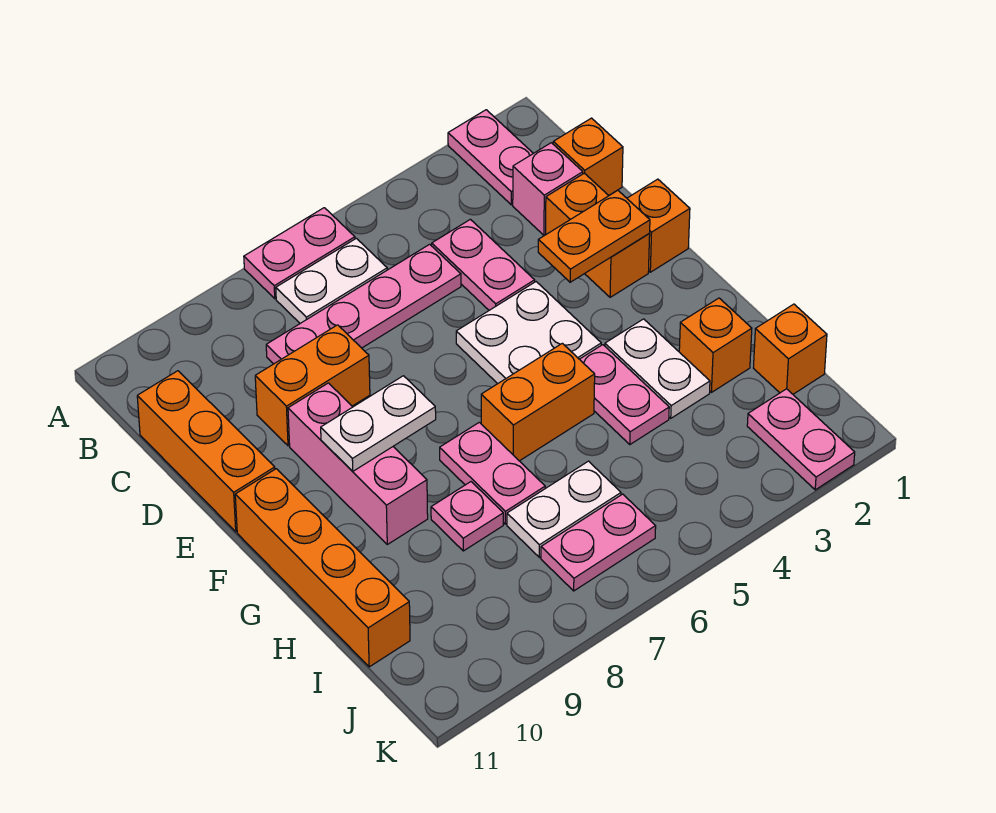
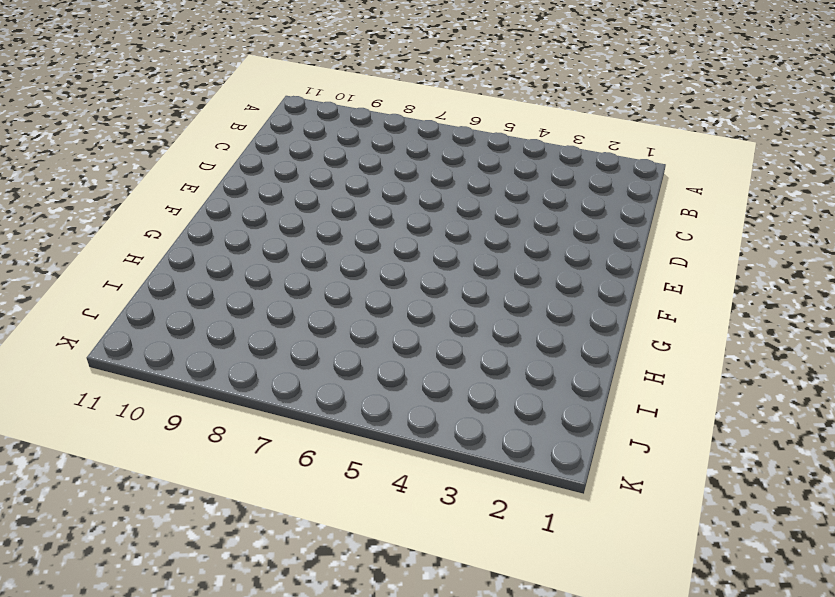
none -> pink 1x2 plate [448,110,533,205]
none -> pink 1x2 plate [244,208,355,299]
none -> white 1x2 plate [276,238,387,323]

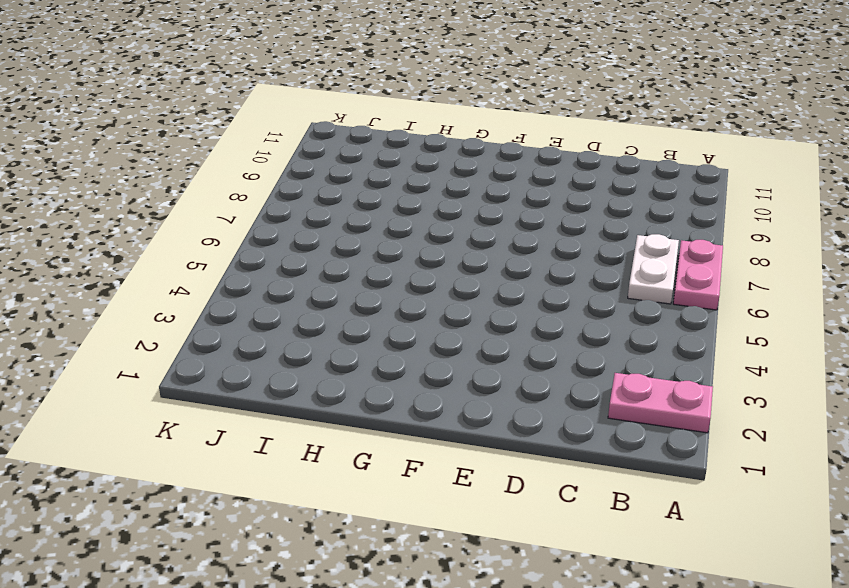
none -> orange 1x1 brick [553,118,623,195]
none -> pink 1x1 brick [513,143,583,235]
none -> pink 1x2 plate [432,219,535,310]

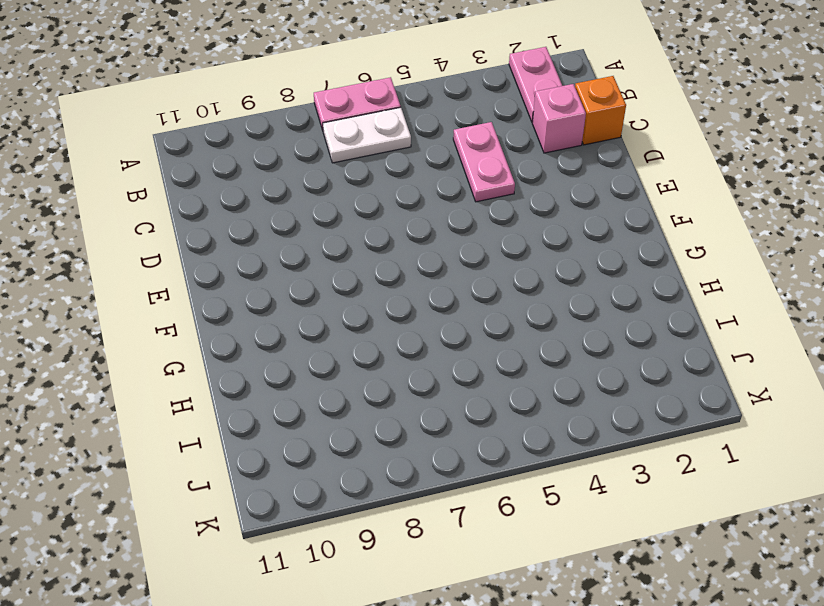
none -> pink 1x4 plate [266,244,461,364]
none -> orange 1x3 brick [137,371,275,532]
none -> orange 1x2 brick [546,173,650,297]

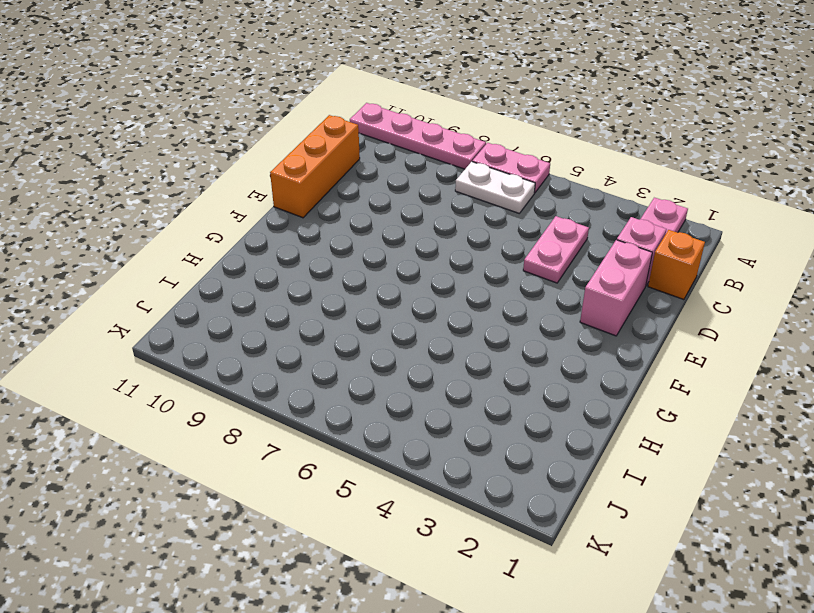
pink 1x4 plate [350,103,486,169] -> pink 1x4 plate moved to [266,244,461,364]
pink 1x2 brick [580,240,652,336] -> orange 1x2 brick [546,173,650,297]
none -> orange 1x2 brick [255,325,370,446]
none -> orange 1x1 brick [627,179,690,272]
none -> white 2x2 plate [456,282,601,384]

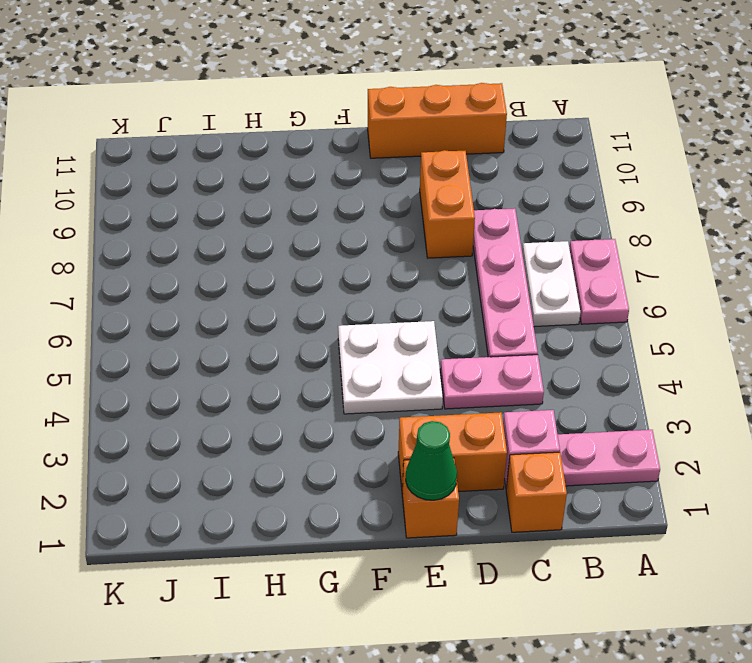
green 1x1 cone [406,421,457,500] -> none
none -> pink 1x3 brick [288,383,428,544]
none -> orange 1x4 brick [235,469,410,667]
none -> white 1x2 plate [605,319,710,418]

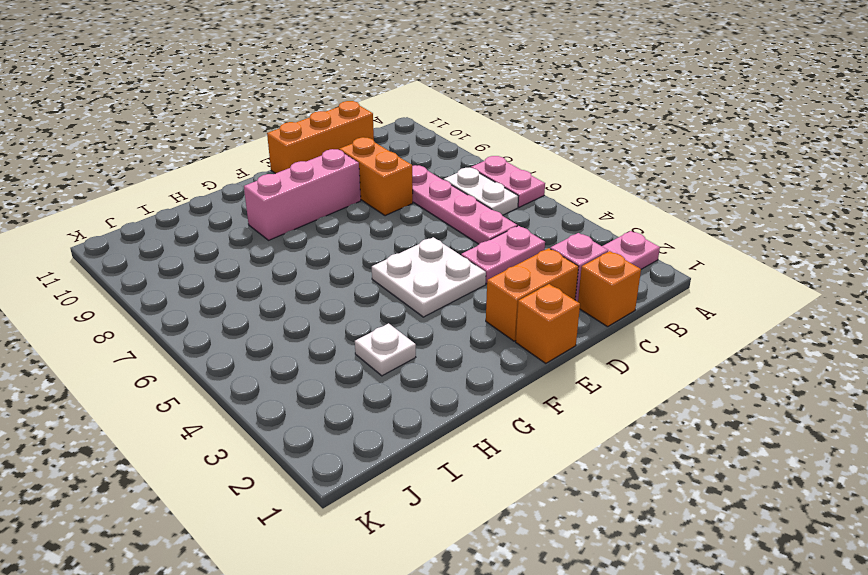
white 1x1 plate [355,323,416,376] -> white 1x2 plate [605,319,710,418]
none -> orange 1x4 brick [235,469,410,667]
none -> pink 1x2 plate [580,345,669,444]
none -> orange 1x2 brick [481,343,595,461]

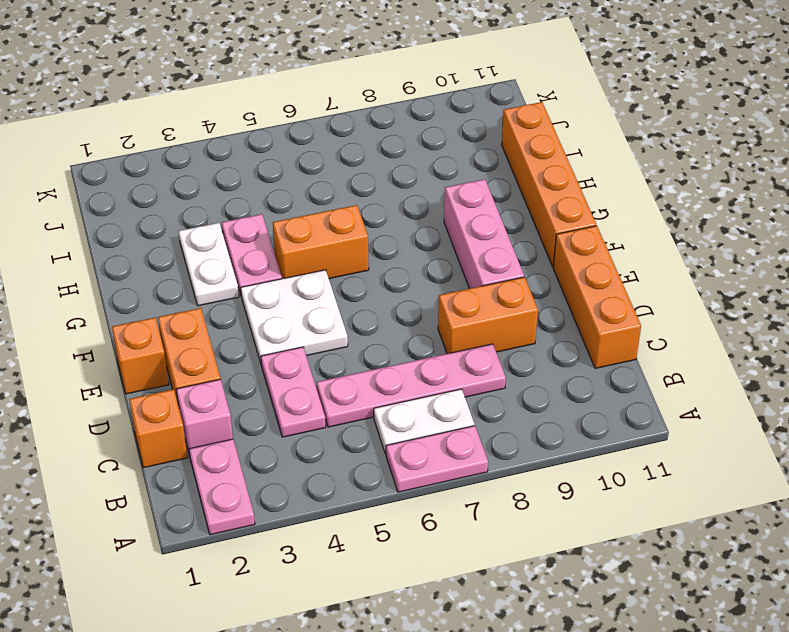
none -> pink 1x2 plate [440,422,545,524]
none -> orange 1x1 brick [679,298,752,392]
none -> pink 1x1 plate [431,482,503,551]

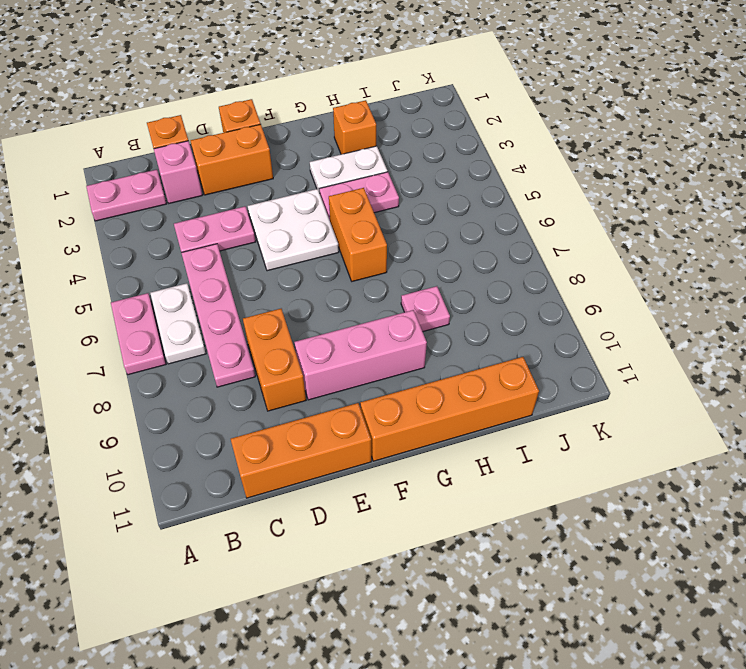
none -> pink 1x2 plate [440,422,545,524]
none -> orange 1x1 brick [754,304,827,394]
none -> white 1x2 plate [507,461,621,557]

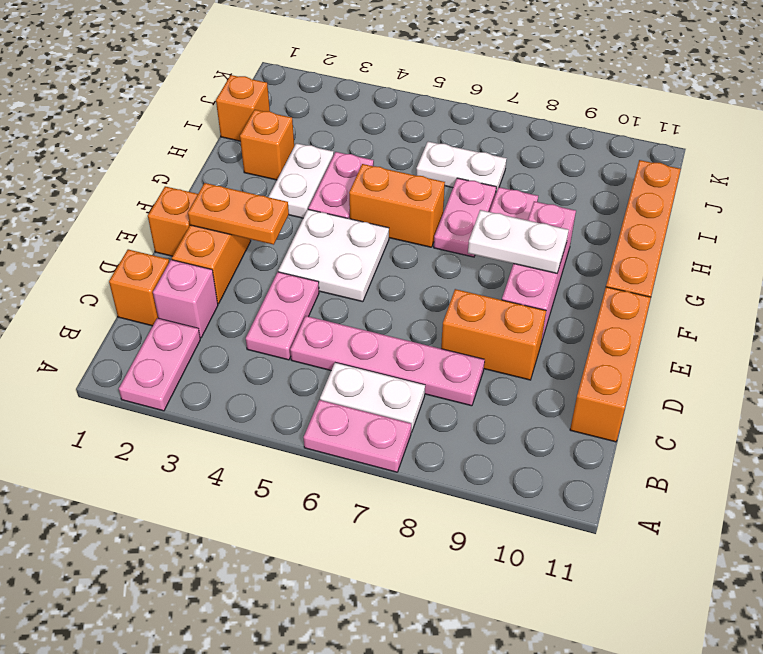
none -> pink 1x2 plate [747,389,855,490]
none -> pink 1x2 plate [541,494,656,591]

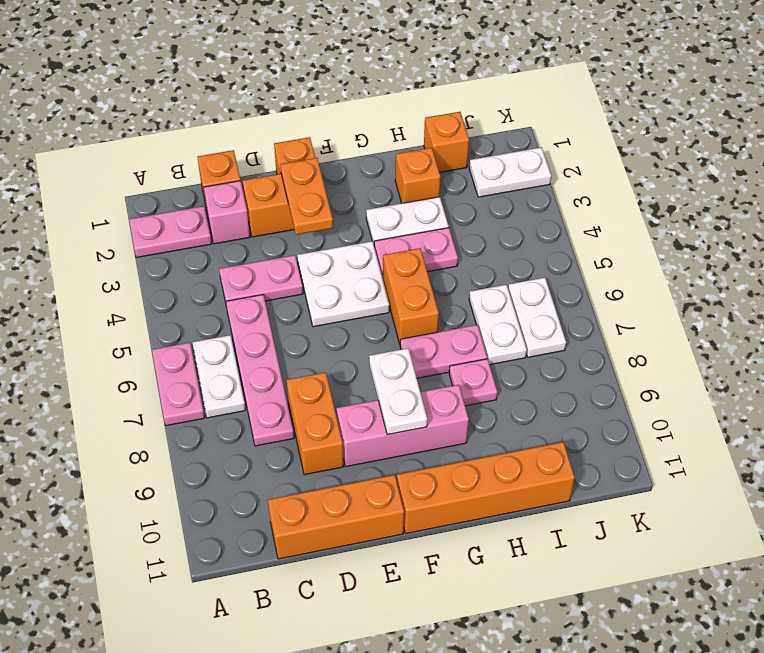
white 1x2 plate [469,147,551,197] -> pink 1x2 plate [747,389,855,490]
white 1x2 plate [508,278,566,357] -> pink 1x2 plate [541,494,656,591]

